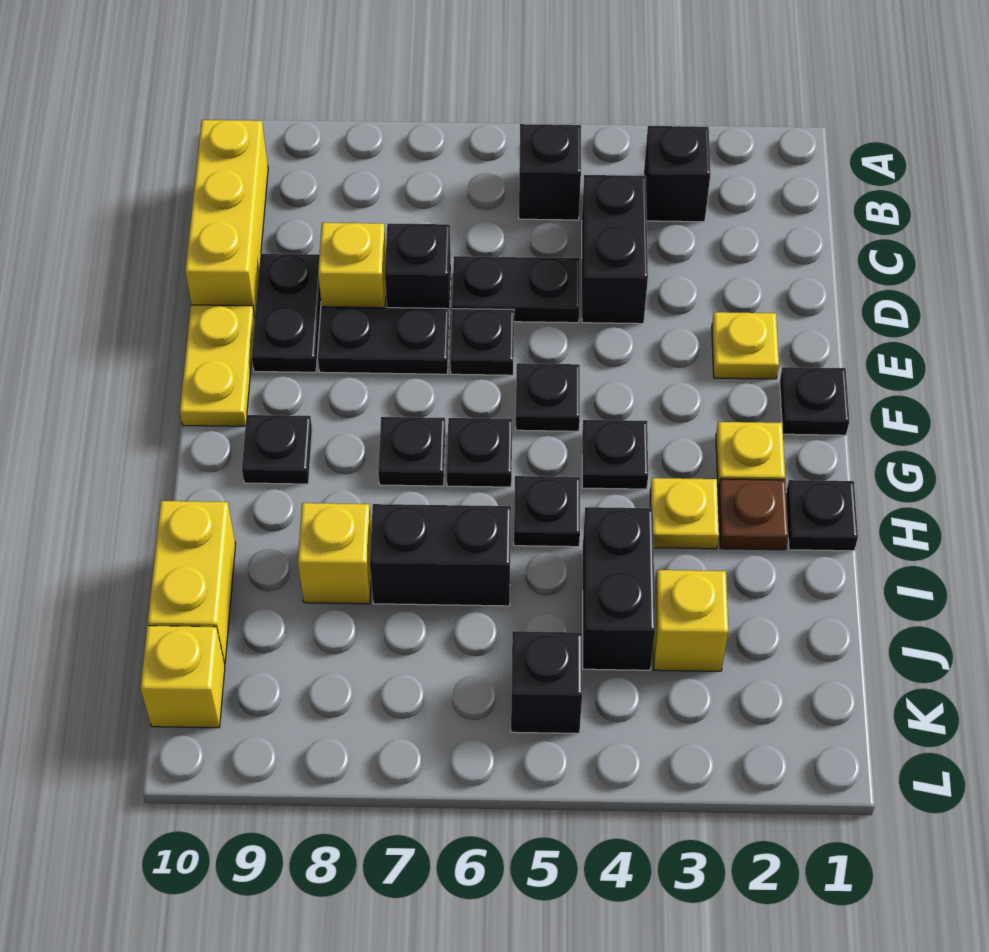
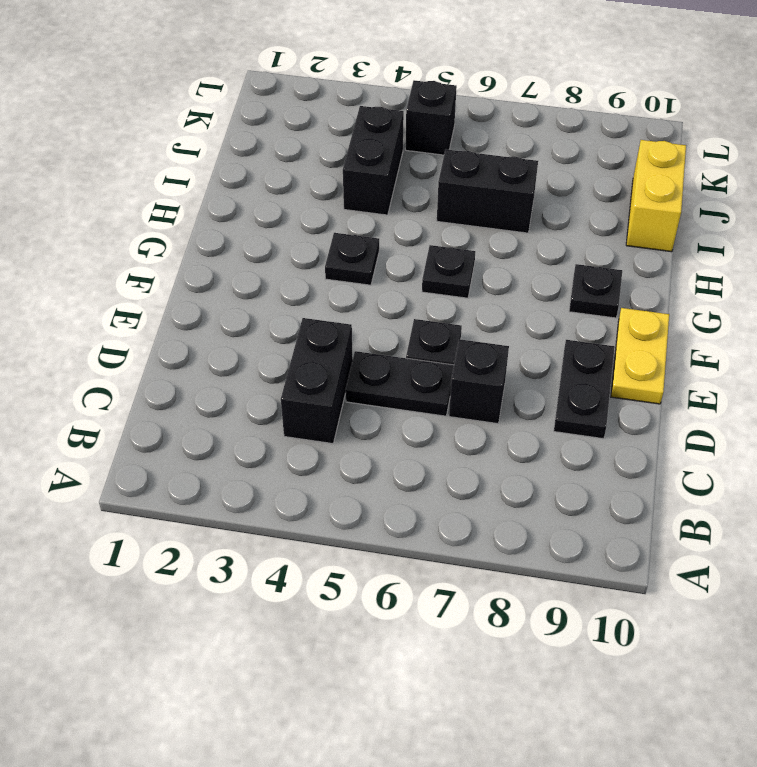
none -> black 1x1 brick [644,126,711,222]
none -> black 1x1 brick [519,124,581,220]
none -> yellow 1x3 brick [185,120,268,317]
none -> yellow 1x1 brick [318,223,386,308]

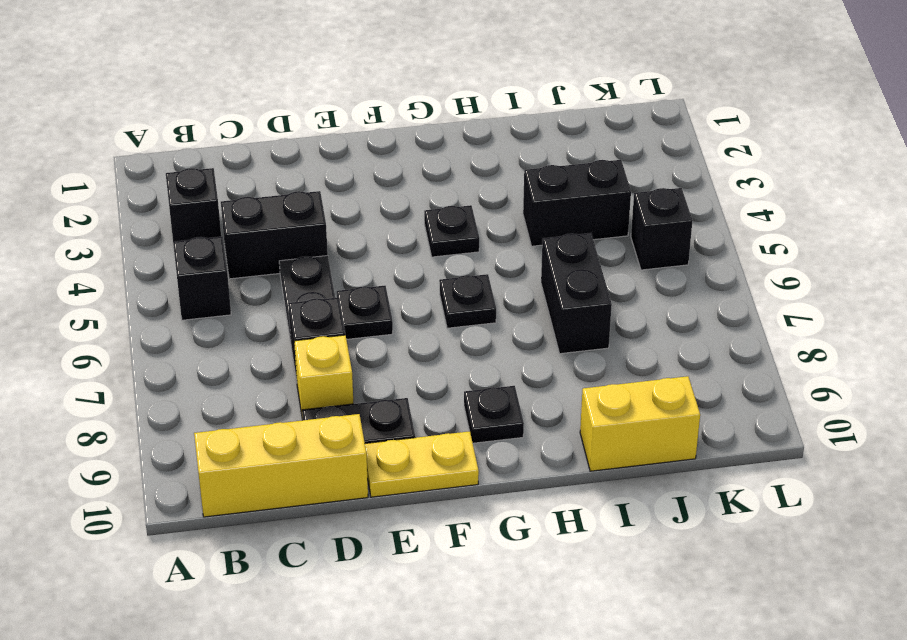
none -> yellow 1x1 plate [712,312,779,379]
none -> black 1x2 plate [318,307,449,374]
none -> black 1x1 plate [780,367,849,435]
none -> black 1x1 plate [516,363,580,431]

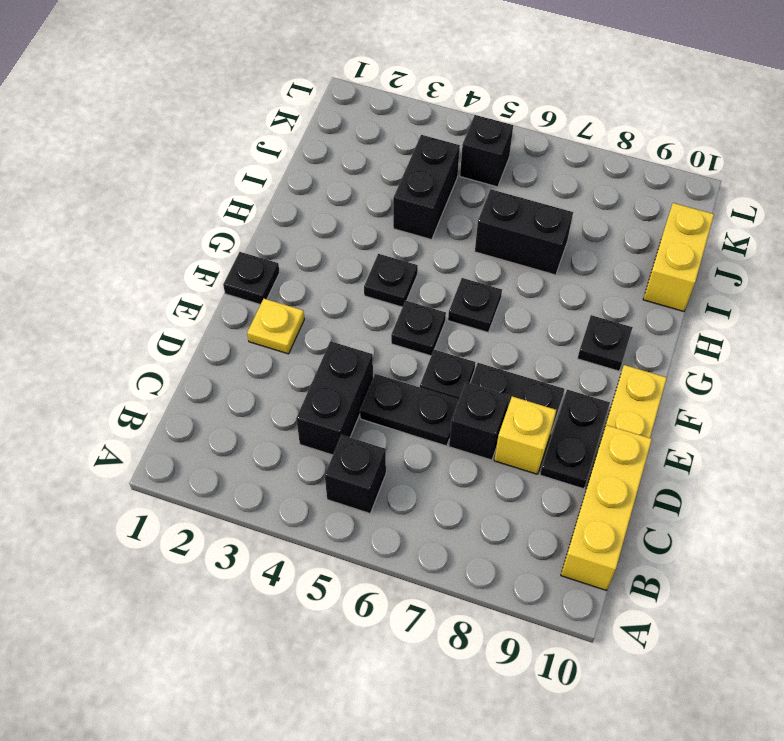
none -> black 1x1 brick [644,126,711,222]
none -> yellow 1x1 plate [716,422,785,490]
none -> black 1x1 plate [378,417,446,486]
none -> black 1x1 plate [786,480,858,551]

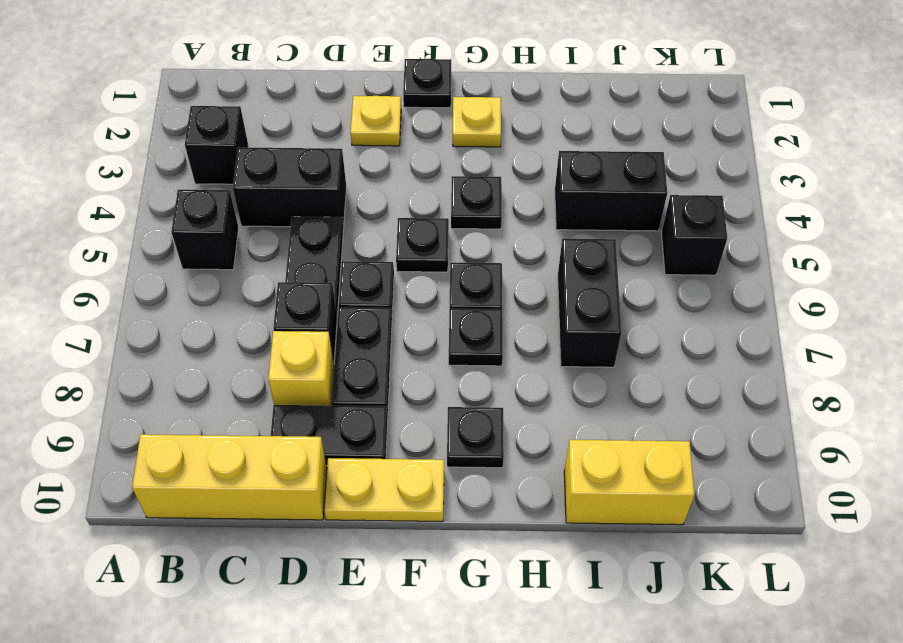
none -> black 1x1 plate [786,480,858,551]
none -> brown 1x1 plate [718,479,788,550]
none -> yellow 1x1 plate [650,478,719,549]
none -> black 1x1 plate [514,476,580,547]

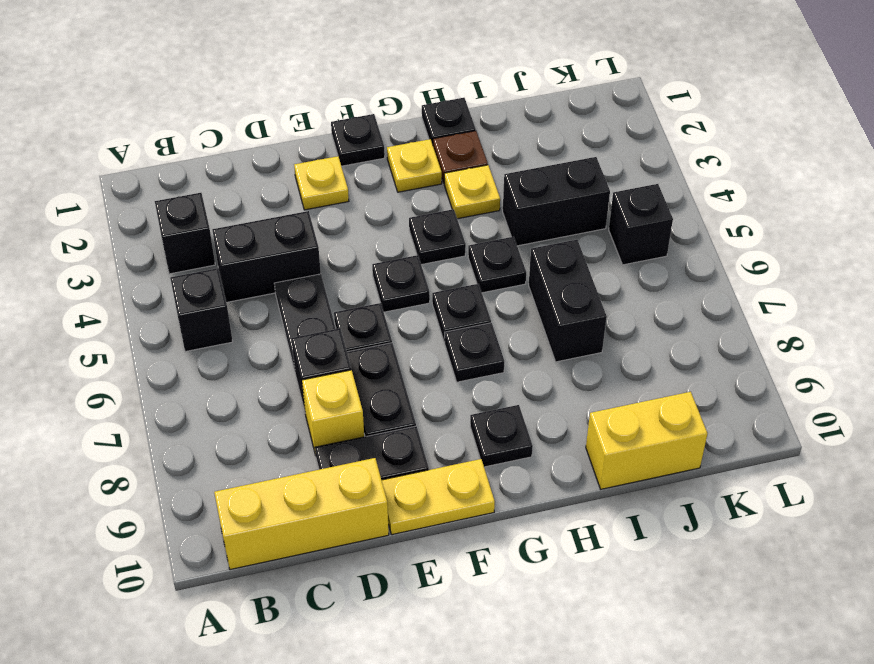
none -> yellow 1x1 brick [298,503,371,604]
none -> yellow 1x1 brick [653,570,728,671]
none -> yellow 1x1 brick [140,626,225,728]

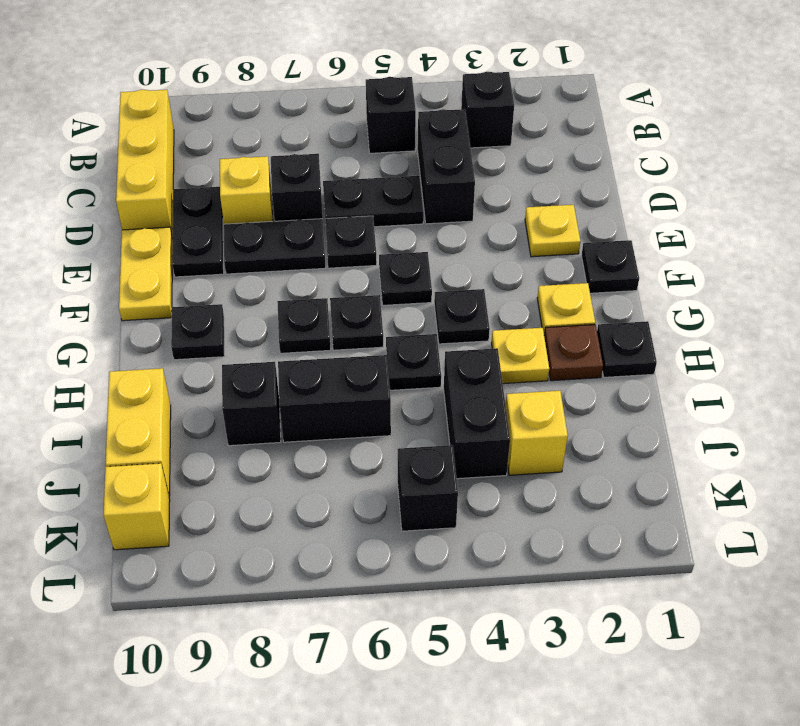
black 1x1 brick [222,362,281,446] -> yellow 1x1 brick [298,503,371,604]

